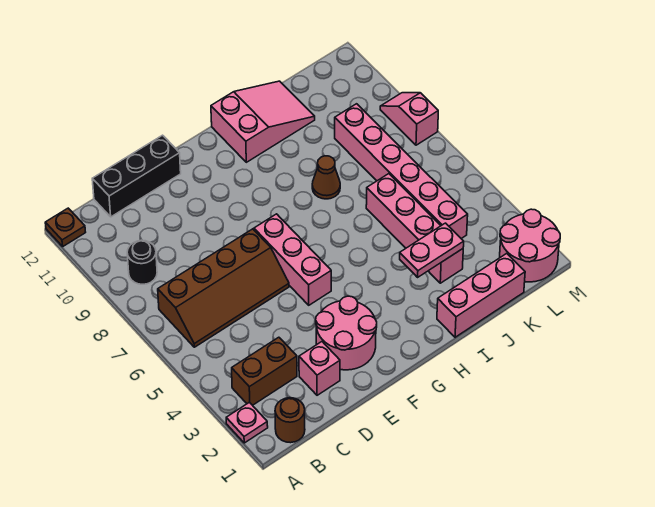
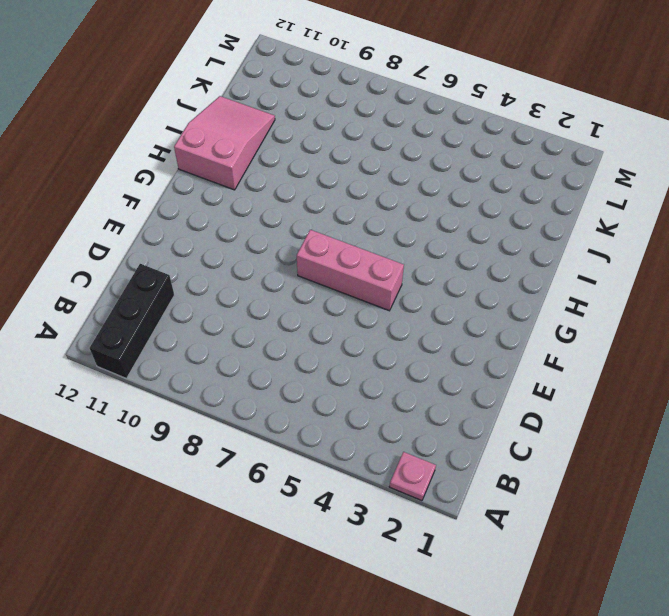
black 1x3 brick [90,264,174,378] -> black 1x3 brick moved to [92,135,181,217]
none -> brown 1x1 plate [45,208,86,246]
none -> brown 1x1 round brick [275,398,305,443]
none -> brown 1x2 brick [232,337,297,405]

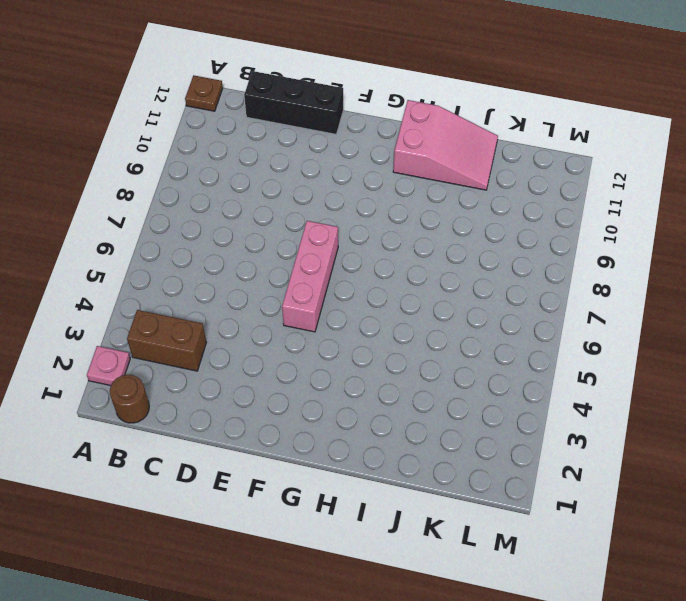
none -> brown 2x4 slope [158,229,289,347]
none -> black 1x1 round brick [127,240,157,284]
none -> pink 1x1 brick [299,342,340,395]

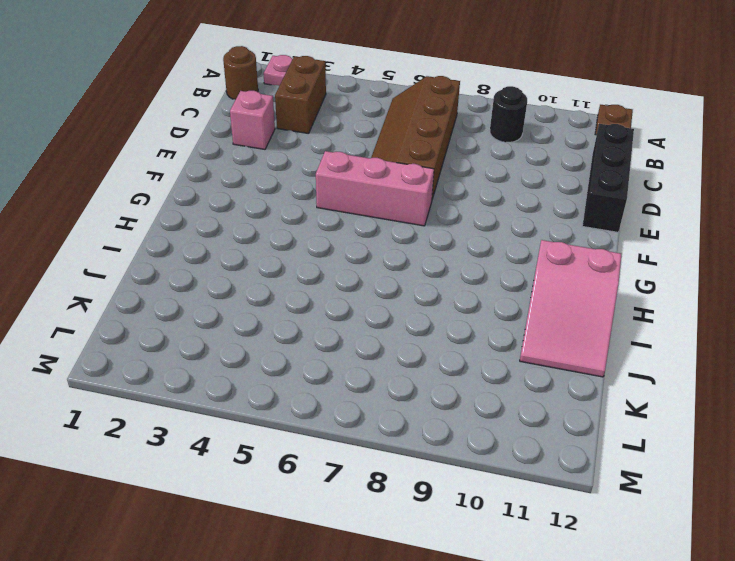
none -> pink 2x2 round brick [316,296,377,370]
none -> pink 1x3 brick [437,253,525,337]
none -> brown 1x1 cone [312,156,340,199]

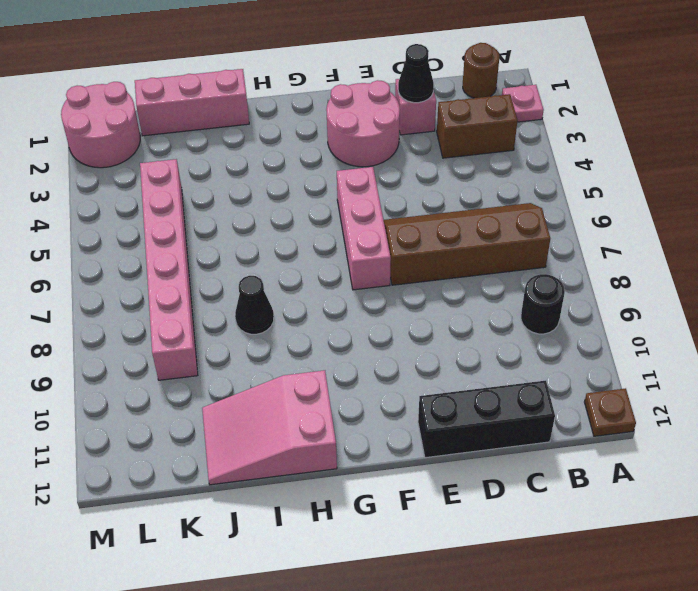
black 1x1 cone [398,44,434,103] -> none
black 1x1 cone [235,276,274,334] -> brown 1x1 cone [312,156,340,199]
none -> pink 1x4 brick [366,174,463,283]
none -> pink 1x2 slope [380,93,438,145]
none -> pink 1x2 plate [400,223,464,277]

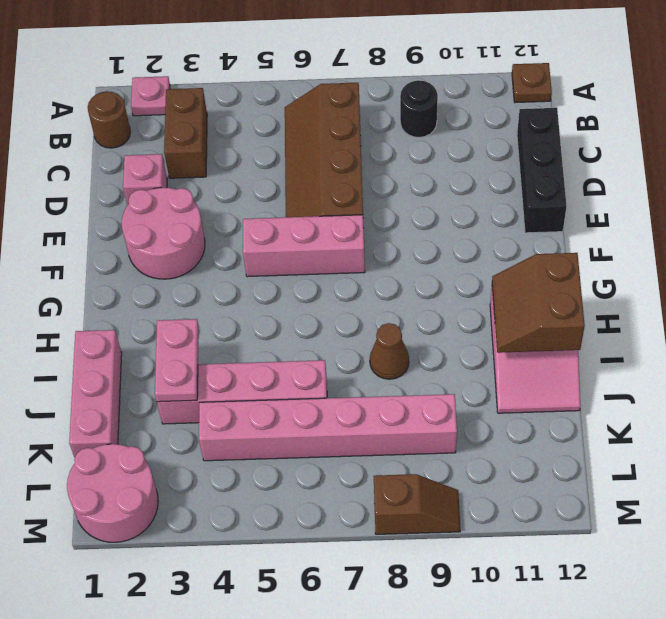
brown 2x2 slope [492,253,585,353] -> none
brown 1x2 slope [374,474,460,534] -> pink 1x2 slope [380,93,438,145]

